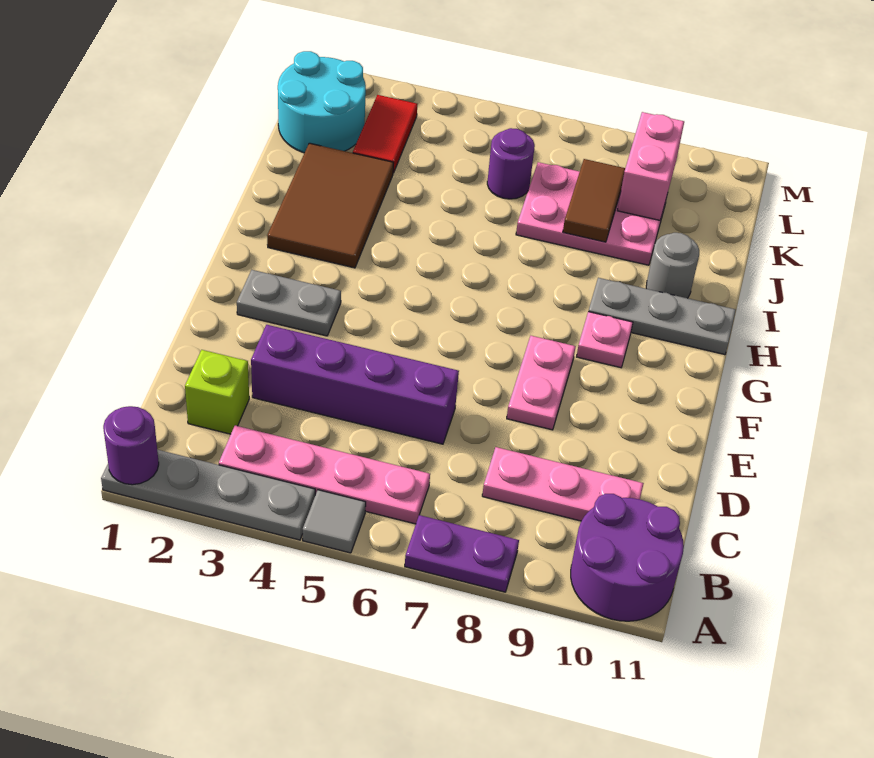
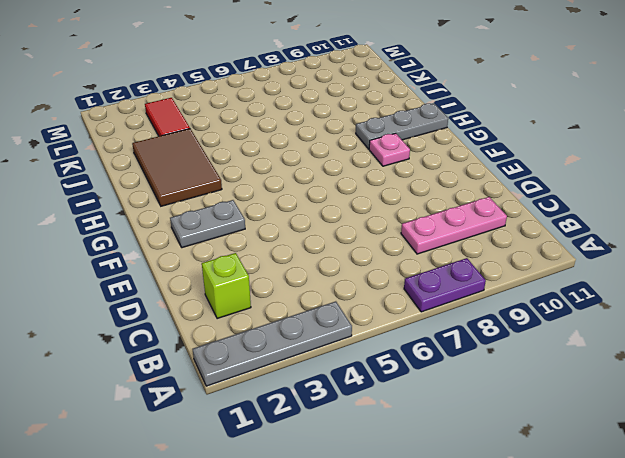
none -> grey 1x1 tile [303,490,366,553]
none -> purple 2x2 round brick [571,494,684,621]
none -> pink 1x4 plate [219,426,430,524]

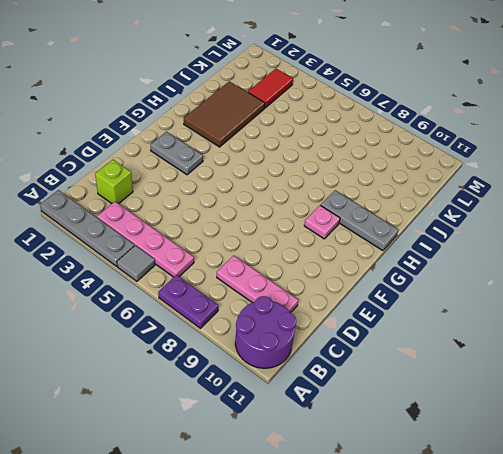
none -> purple 1x4 brick [251,325,459,444]
none -> pink 1x2 plate [507,336,576,430]
none -> grey 1x1 round brick [646,233,699,298]

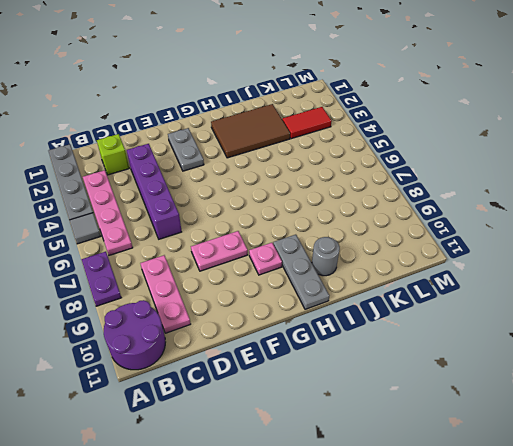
none -> pink 2x3 plate [516,162,667,265]
none -> cyan 2x2 round brick [278,51,366,153]
none -> purple 1x1 round brick [487,128,535,199]

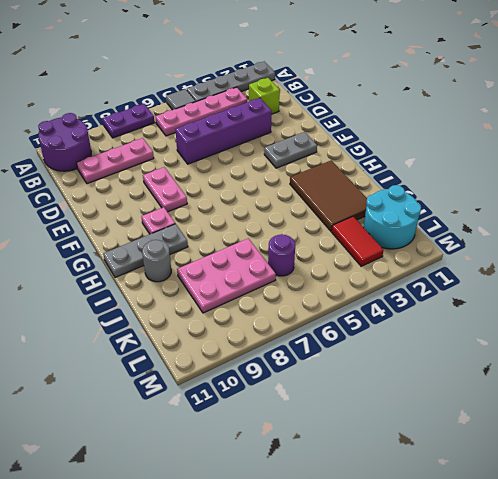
none -> purple 1x1 round brick [103,406,159,485]
none -> brown 1x2 tile [563,159,625,242]
none -> pink 1x2 brick [617,112,684,220]

